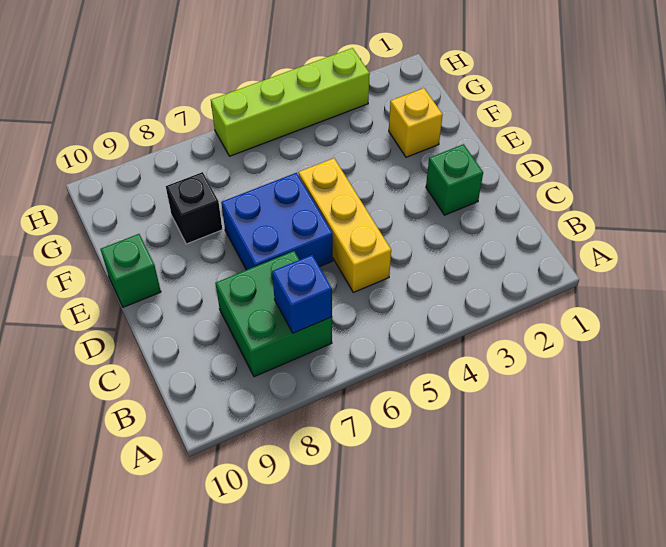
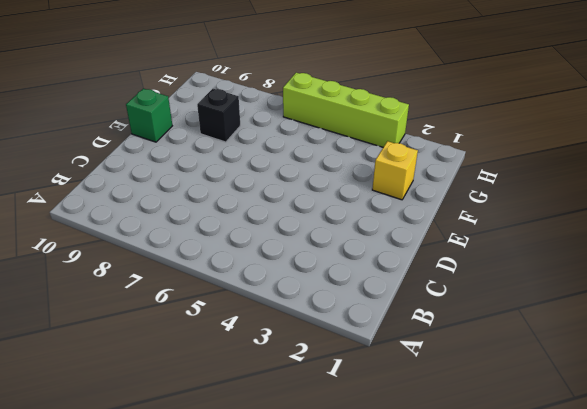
none -> green 2x2 brick [216,251,332,377]
none -> yellow 1x3 brick [298,158,391,292]

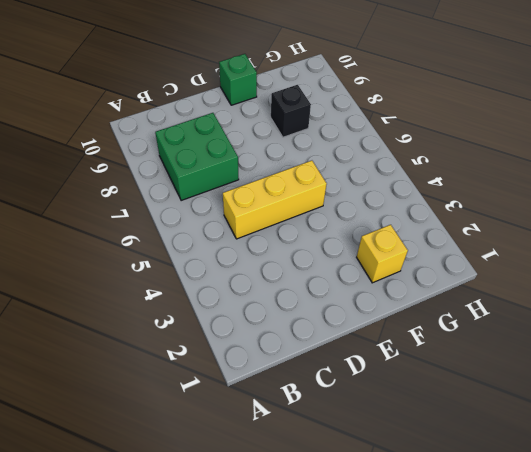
none -> green 1x1 brick [426,144,483,215]
none -> blue 2x2 brick [221,173,333,270]

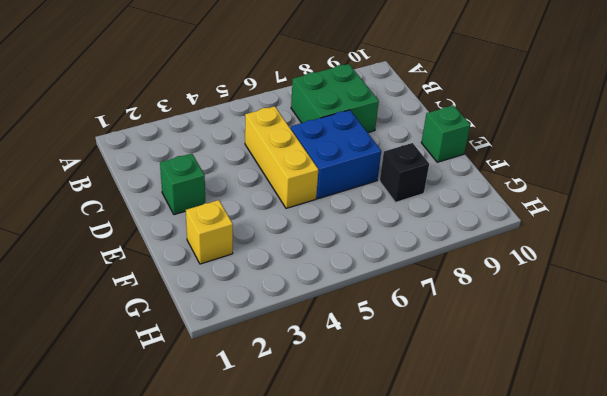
none -> lime 1x4 brick [211,48,370,156]
none -> blue 1x1 brick [272,255,332,333]

